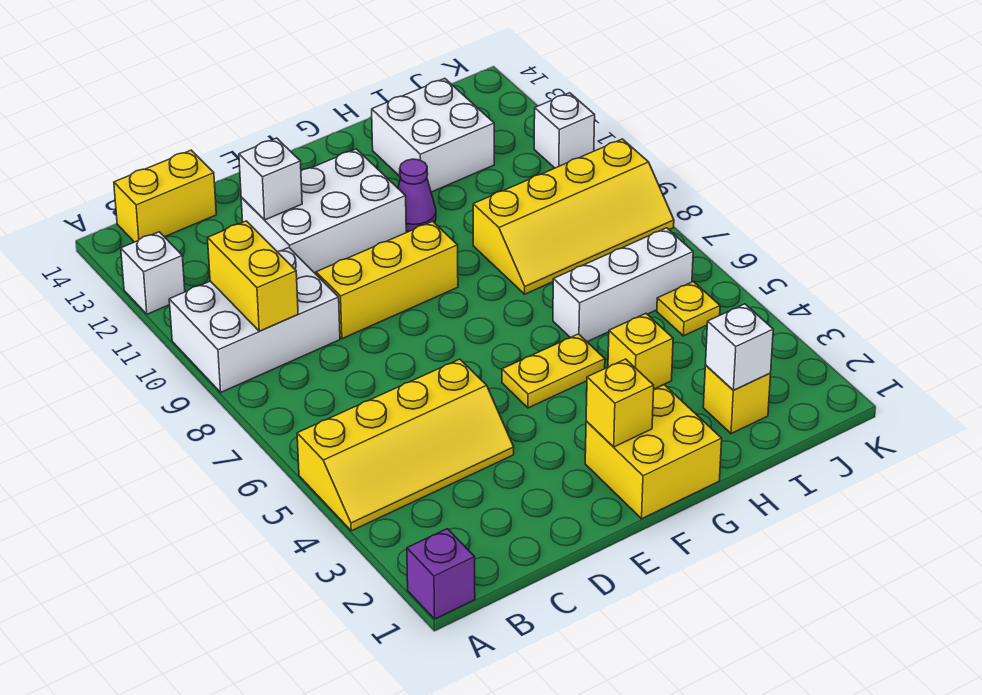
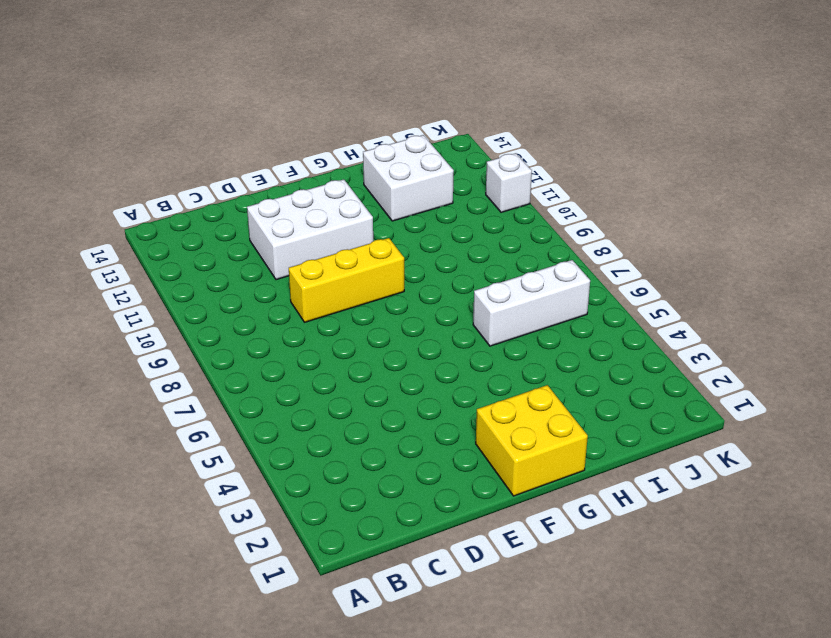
none -> purple 1x1 brick [407,529,475,619]
none -> yellow 2x4 slope [297,359,514,531]
none -> white 2x3 brick [169,248,340,392]

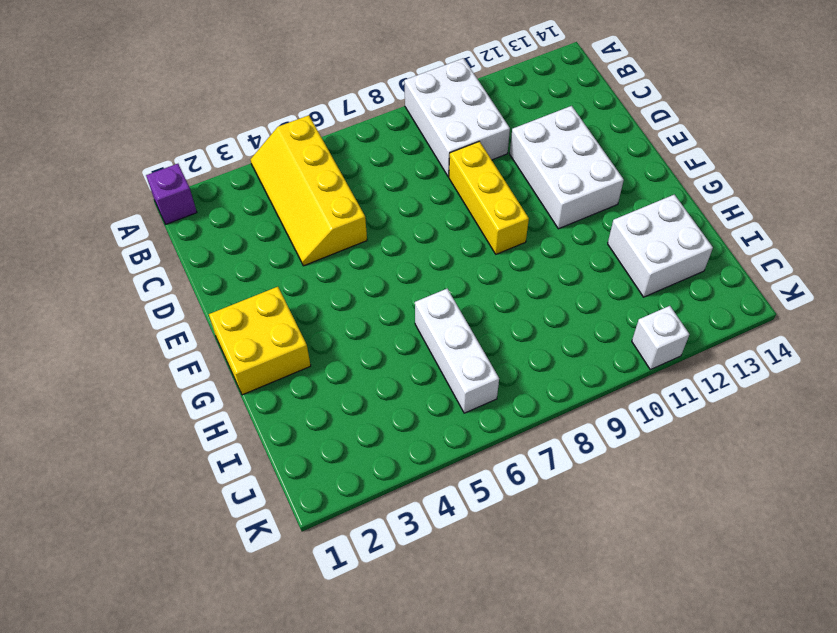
none -> white 1x1 brick [121,232,185,314]
none -> yellow 1x2 brick [114,150,216,242]
none -> yellow 1x2 plate [502,334,605,408]

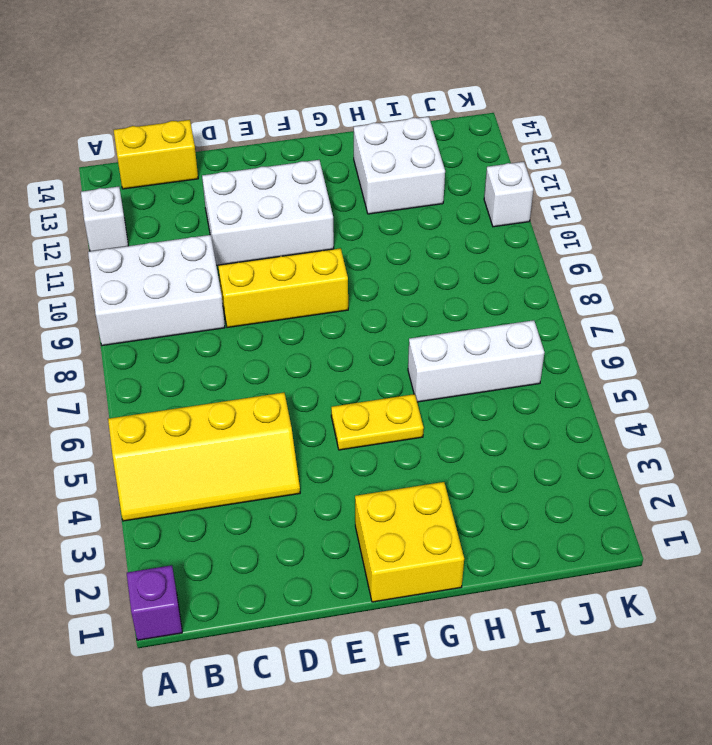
none -> purple 1x1 cone [398,159,436,231]
none -> yellow 1x1 brick [608,314,673,389]
none -> yellow 2x4 slope [473,139,674,294]

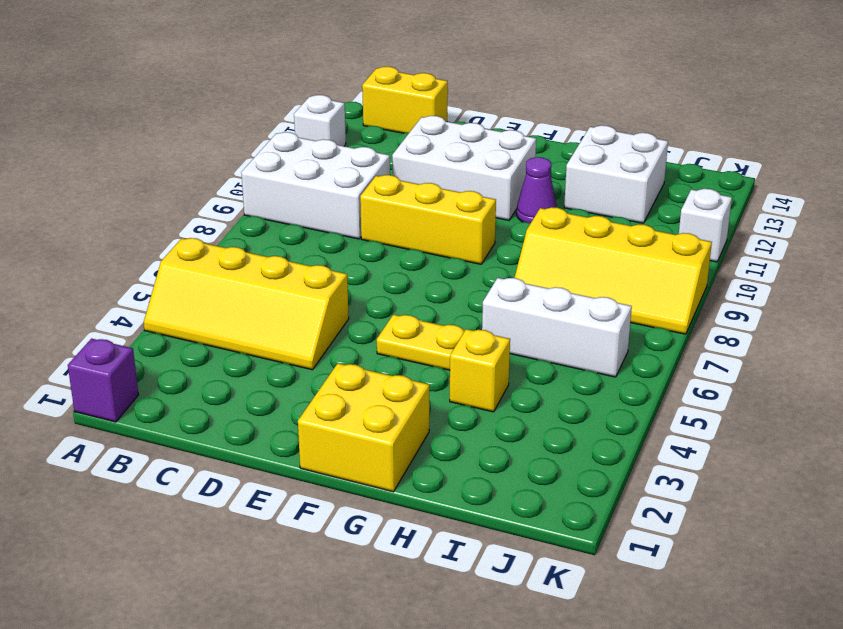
none -> yellow 1x1 brick [703,366,771,434]
none -> yellow 1x1 plate [657,282,720,336]
none -> yellow 1x2 brick [208,221,298,331]

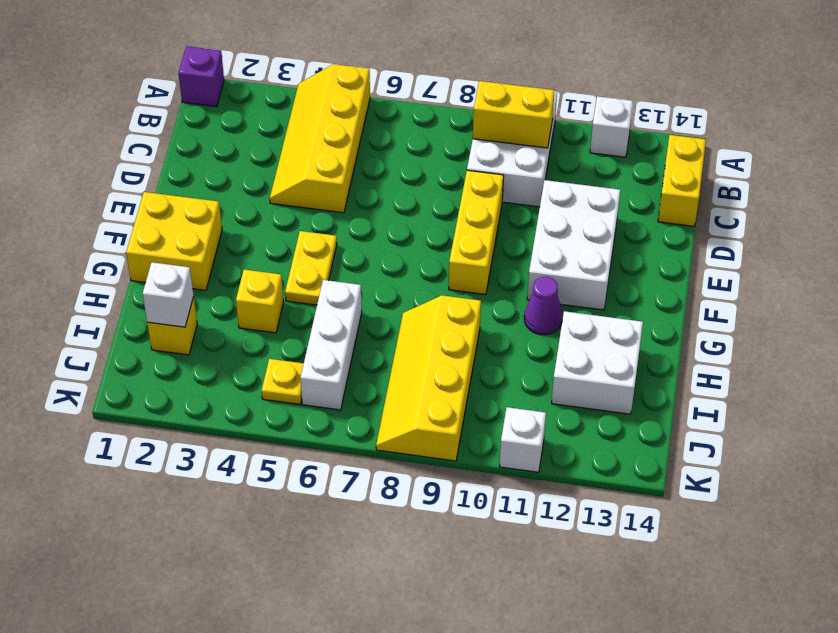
none -> white 1x1 brick [239,138,302,220]
none -> yellow 1x1 brick [586,359,654,447]

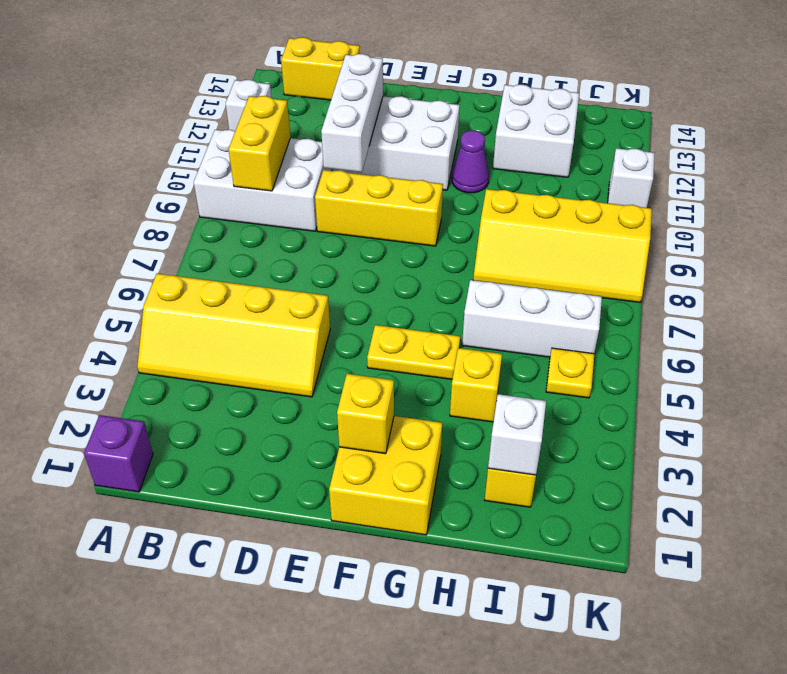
white 1x3 brick [321,54,383,173] -> white 1x1 brick [239,138,302,220]

